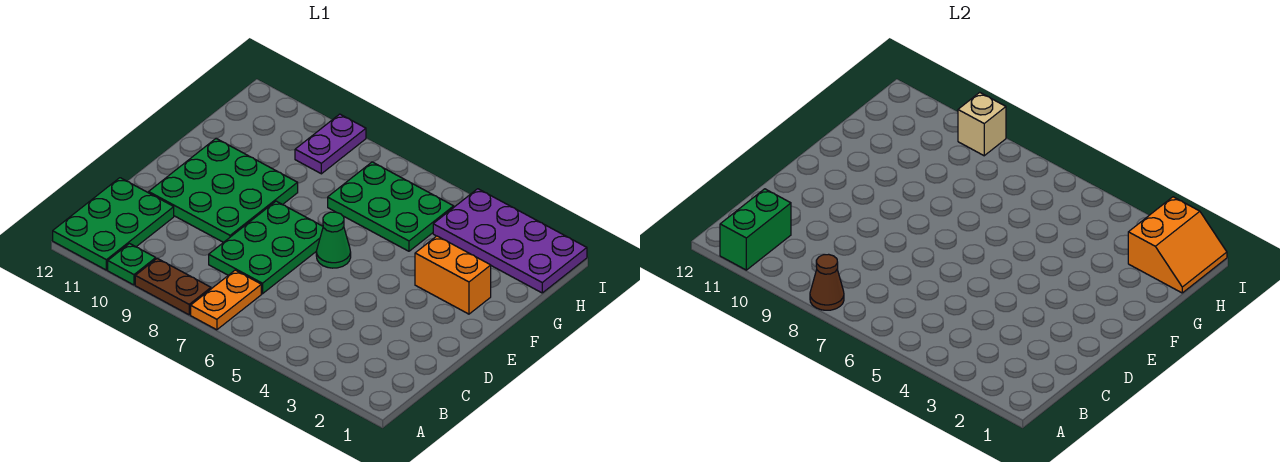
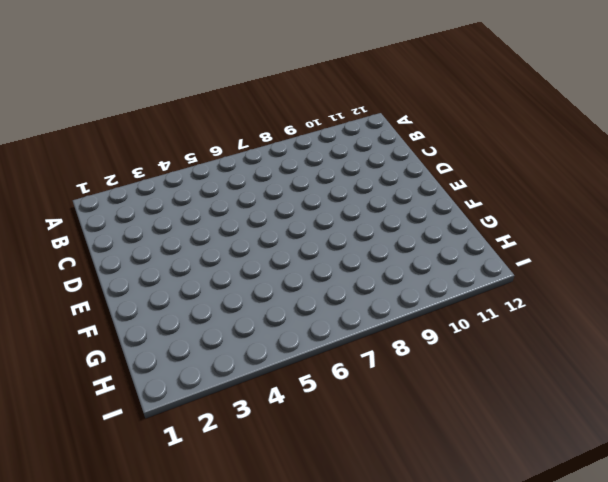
none -> orange 1x2 plate [191,270,261,330]
none -> brown 1x2 plate [135,258,211,315]
none -> green 1x1 plate [108,244,156,285]

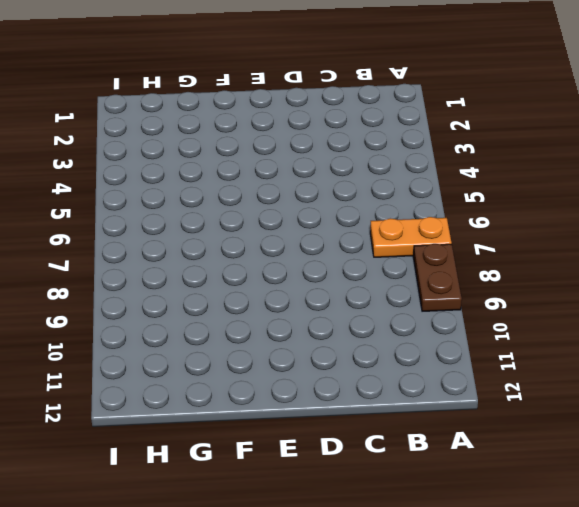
none -> green 1x1 plate [108,244,156,285]
none -> green 2x3 plate [53,178,174,270]
none -> green 2x3 plate [209,201,323,294]

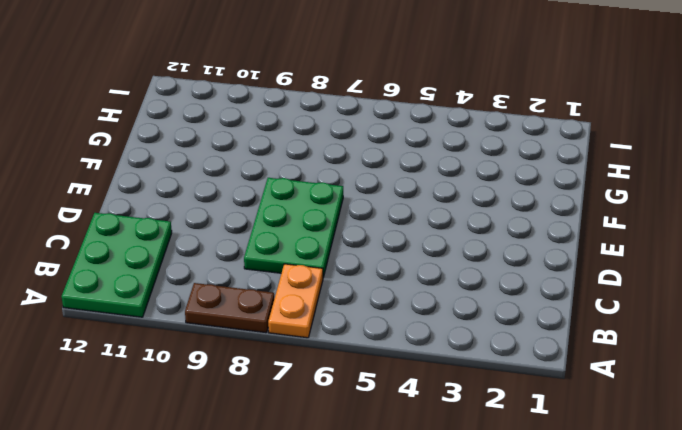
none -> green 1x1 plate [108,244,156,285]
none -> green 3x3 plate [149,138,298,242]
none -> green 1x1 cone [316,212,351,268]

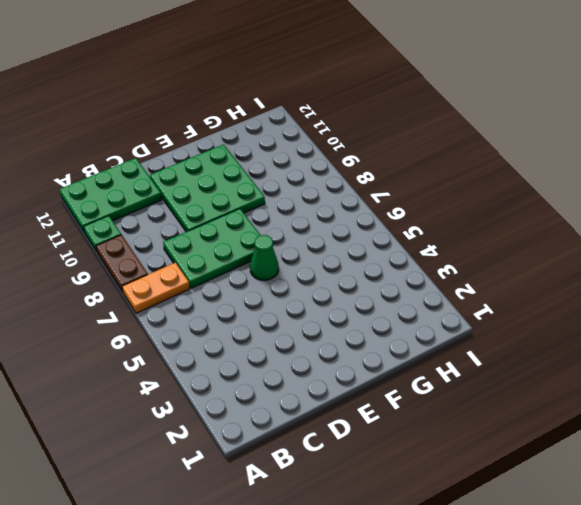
none -> orange 1x2 brick [415,236,491,314]
none -> green 2x3 plate [328,162,454,251]
none -> purple 2x4 plate [433,189,587,293]

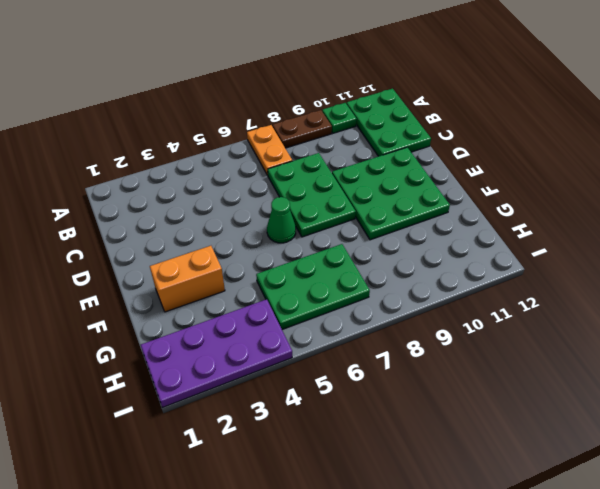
none -> purple 1x2 plate [295,114,366,174]
none -> brown 1x1 cone [810,254,844,310]
none -> green 1x2 brick [720,189,791,270]

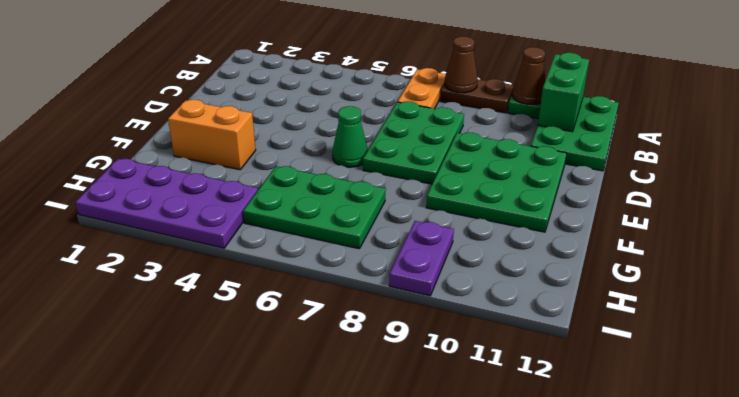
brown 1x1 cone [512,47,545,104] -> none
none -> orange 2x2 slope [1128,197,1227,293]
none -> tan 1x1 brick [958,92,1006,156]

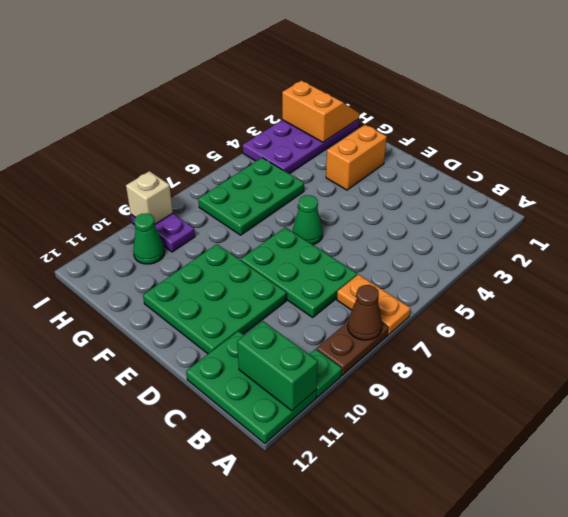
green 1x1 cone [133,213,165,264] -> none

